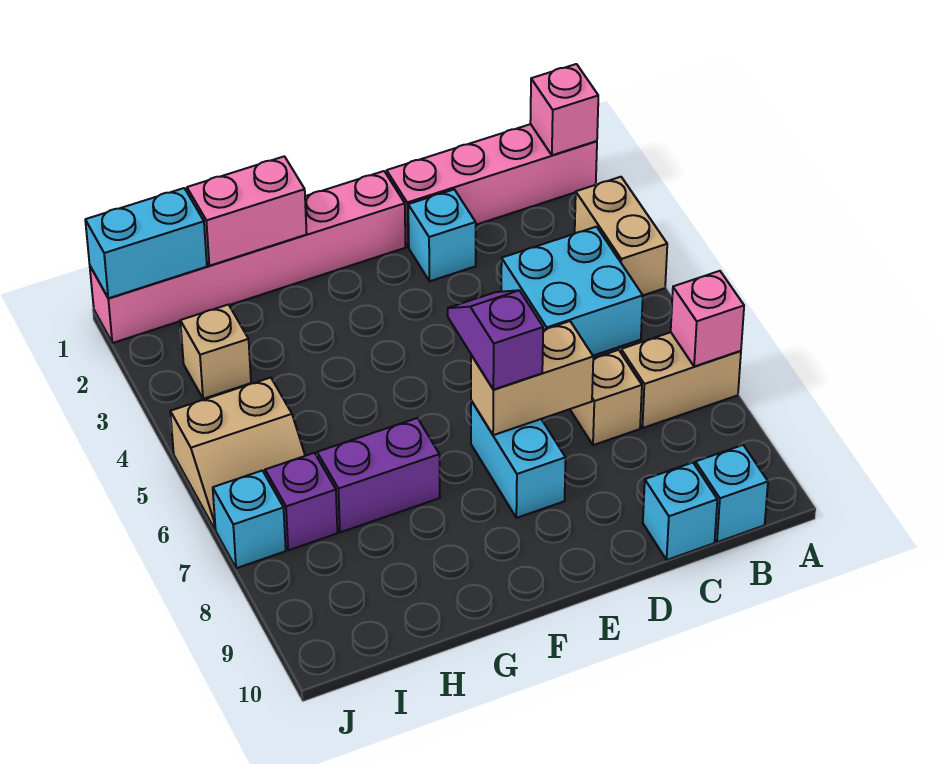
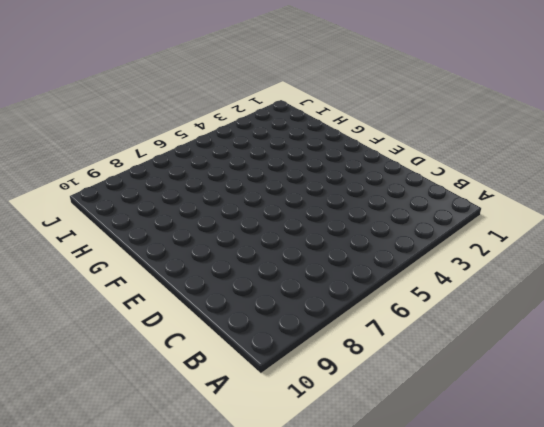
none -> pink 1x4 brick [387,124,597,247]
none -> tan 1x2 brick [575,177,667,295]
none -> tan 1x2 brick [621,332,741,428]

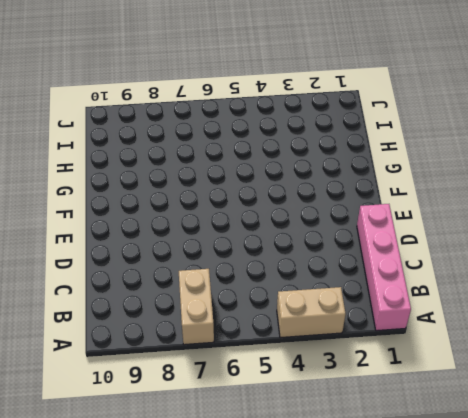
none -> cyan 2x2 brick [501,227,643,356]
none -> cyan 1x1 brick [695,445,768,542]
none -> tan 1x1 brick [570,350,642,445]

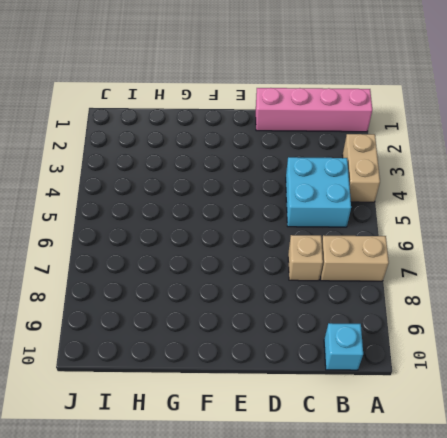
none -> cyan 1x1 brick [643,463,717,560]
none -> cyan 1x1 brick [408,190,476,281]
none -> pink 1x6 brick [90,171,406,343]

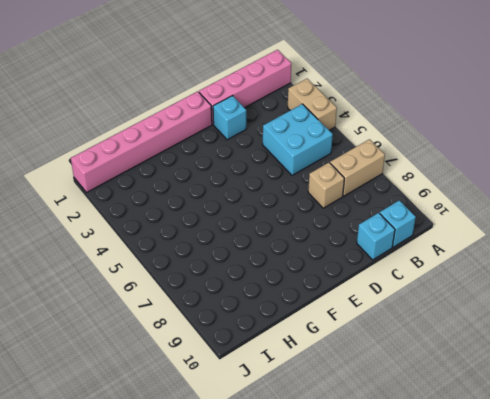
none -> cyan 1x2 brick [471,401,566,518]
none -> purple 1x2 brick [317,418,440,532]
none -> tan 1x1 brick [180,305,251,399]

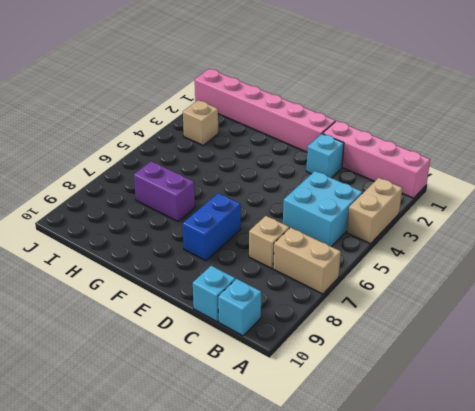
blue 1x2 brick [183,193,241,261] -> cyan 1x2 brick [471,401,566,518]
none -> tan 2x2 slope [170,378,305,529]
none -> purple 1x1 brick [265,453,337,550]
none -> cyan 1x1 brick [213,470,286,568]

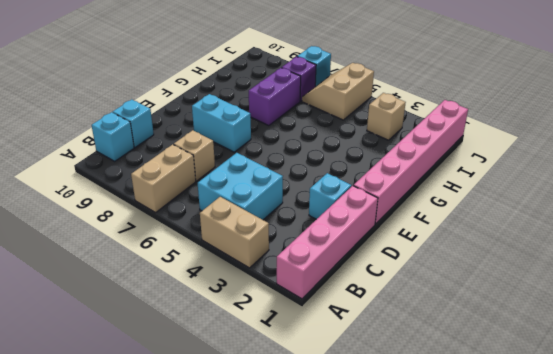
none -> pink 1x1 brick [530,64,598,155]
none -> pink 1x1 brick [671,271,744,367]
none -> tan 1x2 brick [471,321,593,435]

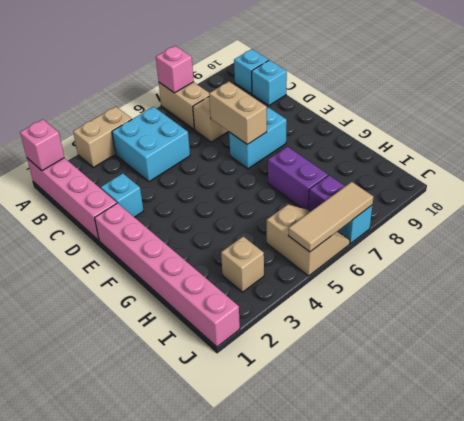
tan 1x3 tile [288,182,373,252] -> none
none -> pink 1x2 brick [187,156,307,266]
none -> cyan 1x2 brick [85,188,207,298]
none -> purple 1x2 slope [448,290,543,390]

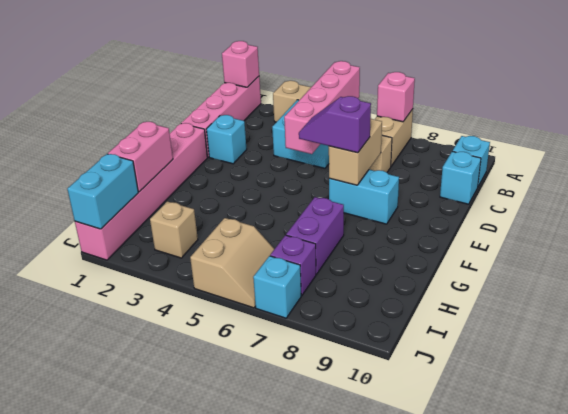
pink 1x4 brick [284,61,360,154] -> none

